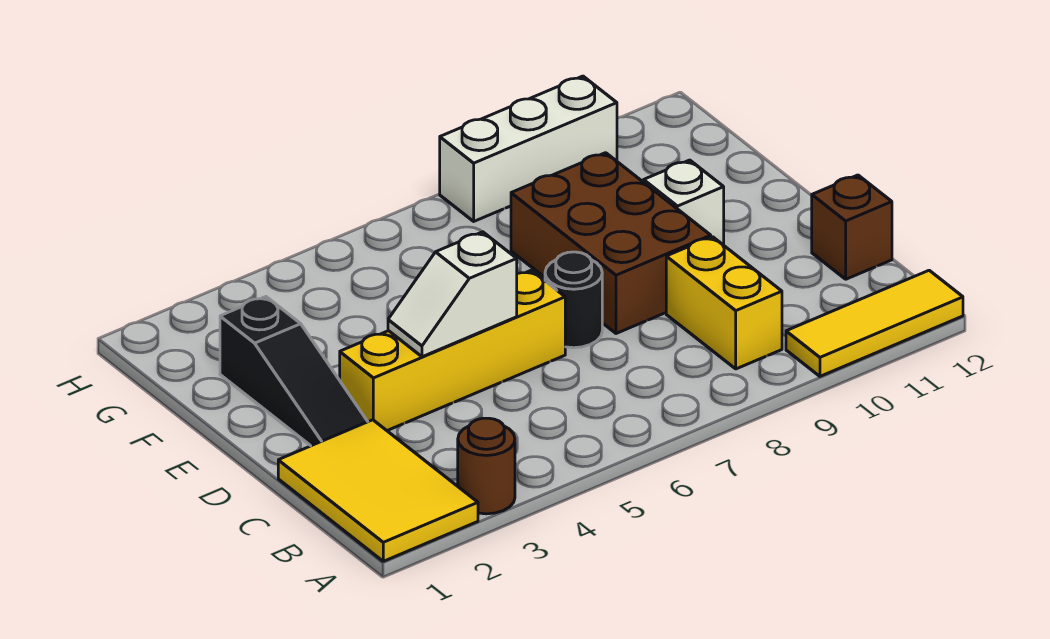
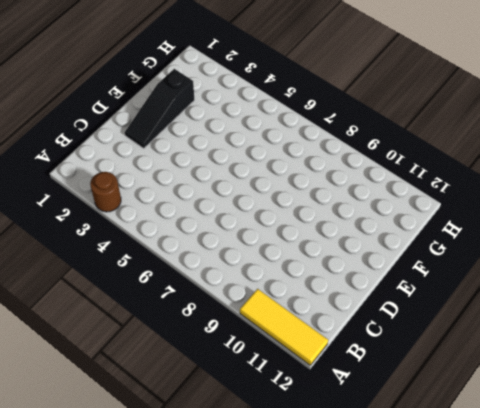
none -> yellow 2x3 tile [278,420,478,561]
none -> yellow 1x2 brick [666,237,782,369]
none -> brown 1x1 brick [812,175,892,279]

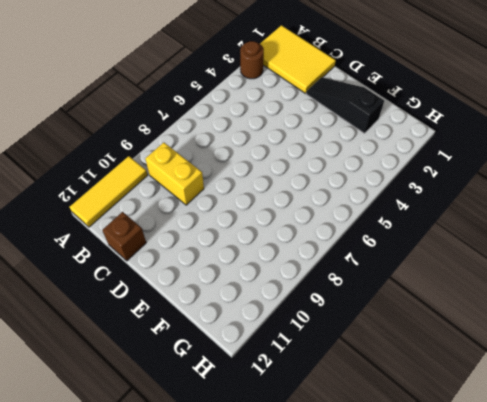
none -> yellow 1x4 brick [340,270,565,431]
none -> black 1x1 round brick [545,252,602,348]
none -> brown 2x3 brick [511,153,711,334]

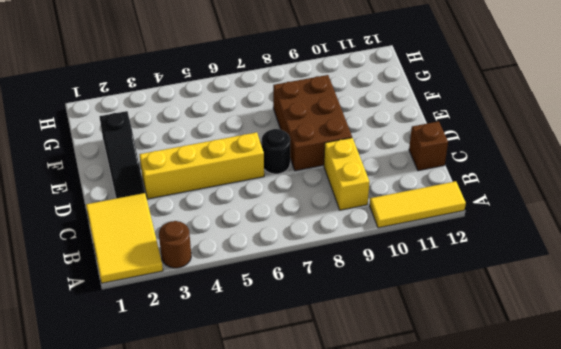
none -> white 1x1 brick [644,160,724,245]
none -> white 1x3 brick [440,76,617,221]
none -> white 1x2 slope [388,232,517,357]

